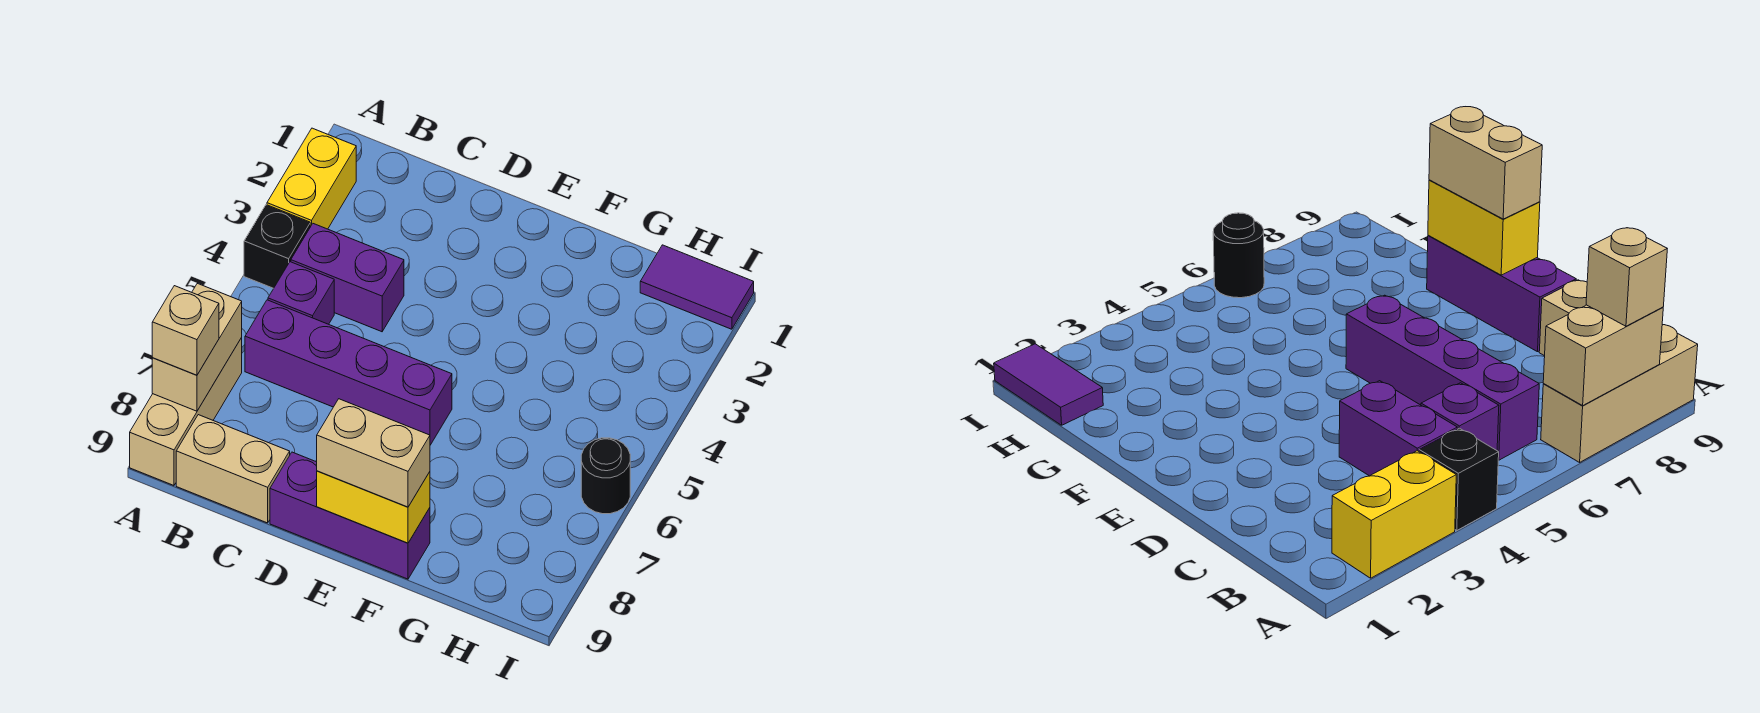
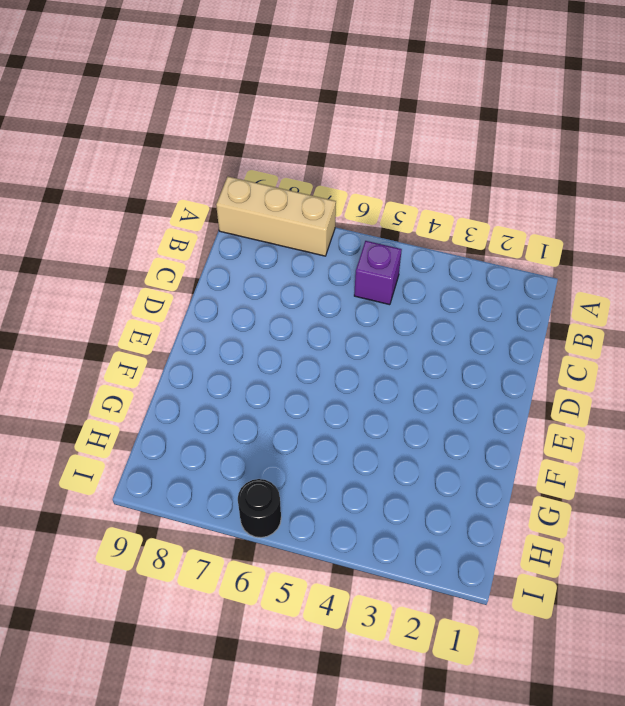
none -> yellow 1x2 brick [267,128,356,229]
none -> black 1x1 brick [244,205,310,288]
none -> purple 1x2 brick [291,224,404,332]

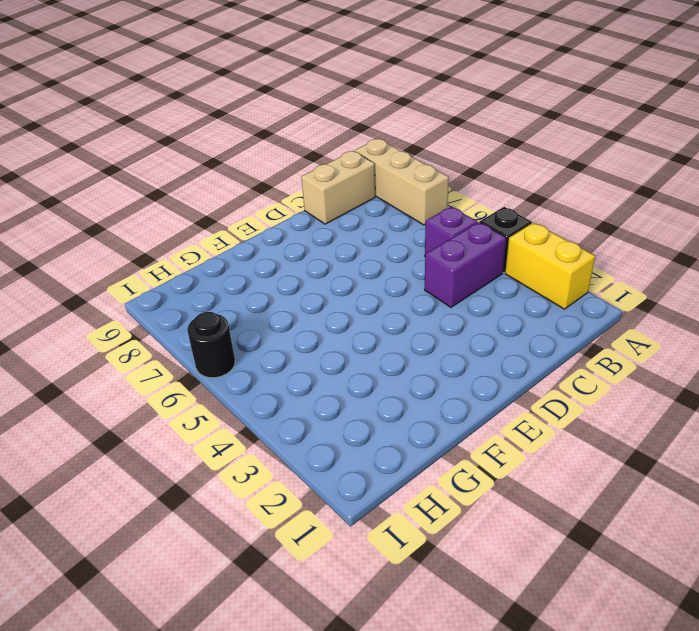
none -> purple 1x4 brick [245,300,452,445]
none -> purple 1x3 brick [270,452,430,579]
none -> purple 1x2 tile [640,245,754,329]

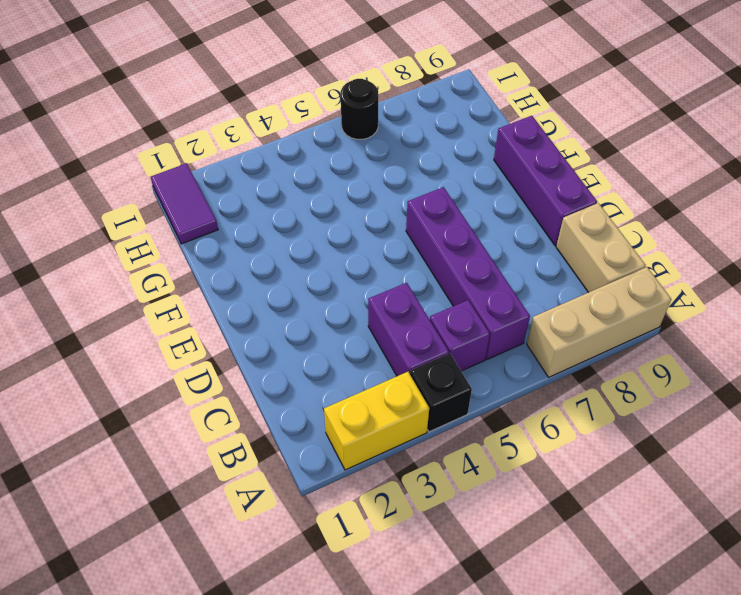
none -> tan 1x2 brick [152,283,242,411]
none -> yellow 1x2 brick [317,471,430,543]
none -> tan 1x1 brick [152,286,219,375]

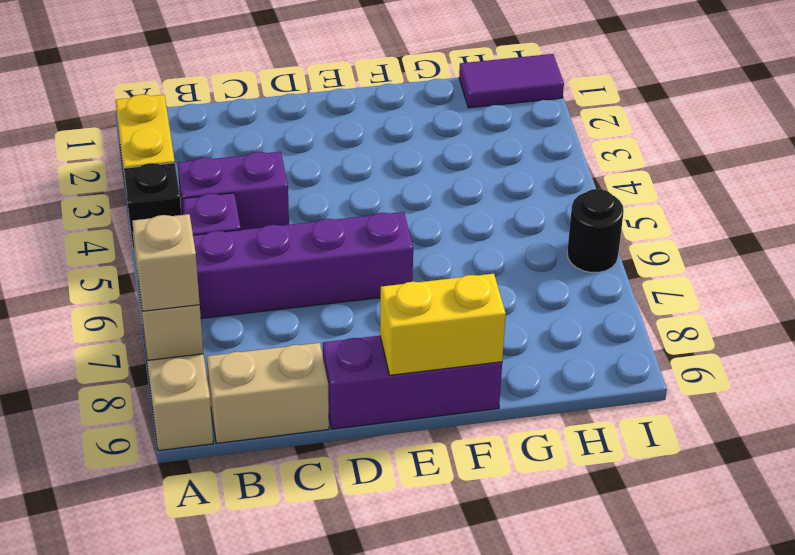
none -> tan 1x2 brick [317,399,430,507]

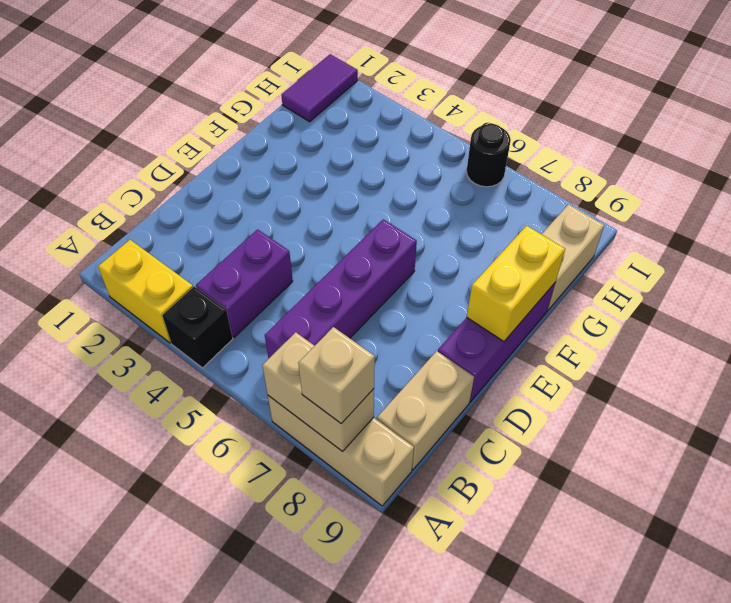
tan 1x2 brick [542,204,604,310] -> tan 1x2 brick moved to [317,399,430,507]
none -> purple 1x1 brick [268,262,334,324]

